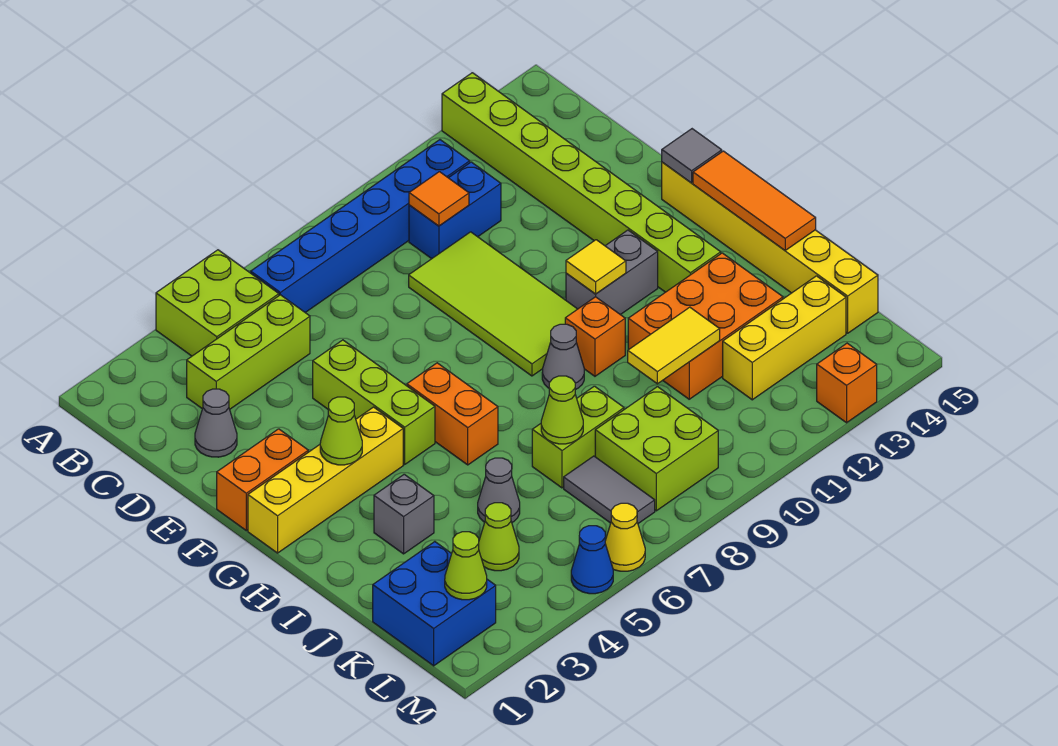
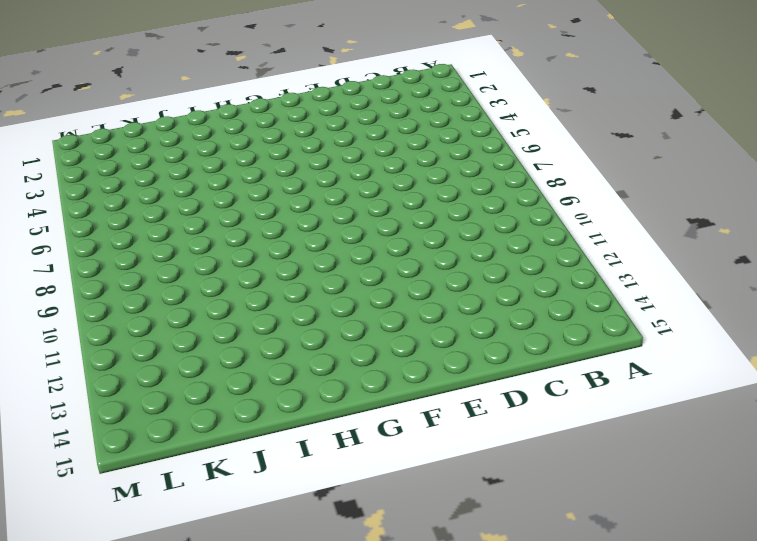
none -> lime 2x2 brick [156,250,279,356]
none -> lime 1x8 brick [442,73,721,292]
none -> blue 1x6 brick [251,140,470,312]
none -> lime 1x3 brick [187,295,310,409]

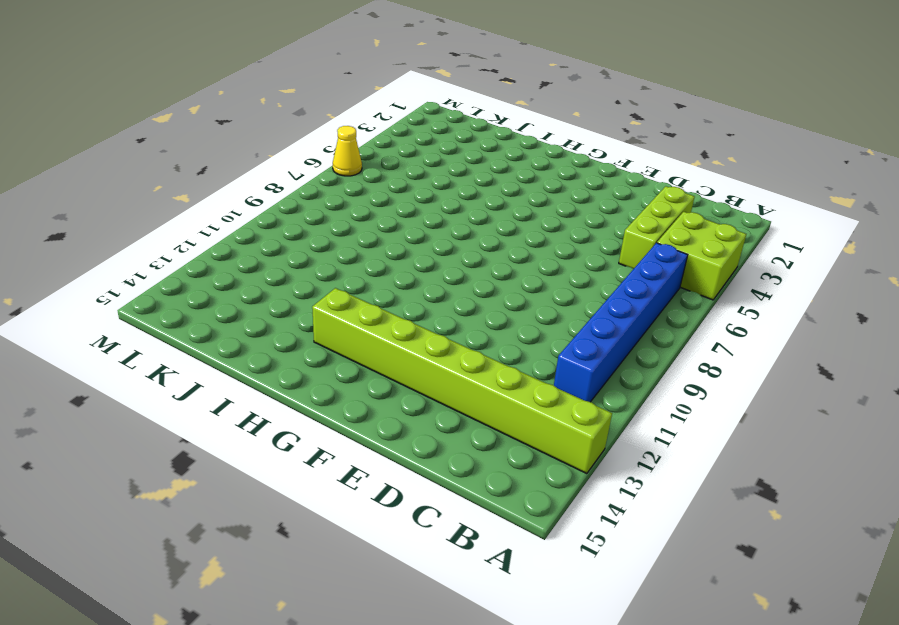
none -> blue 1x2 brick [409,162,501,259]
none -> grey 1x1 cone [195,389,237,457]
none -> lime 2x4 tile [409,232,577,376]
none -> lime 1x3 brick [313,340,435,464]

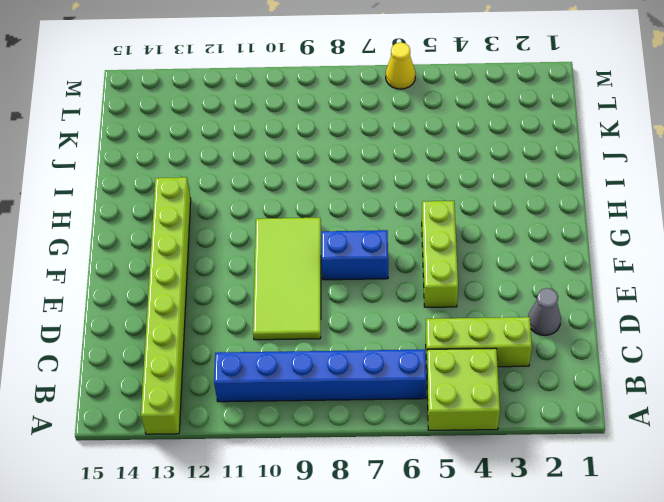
blue 1x2 brick [321,230,388,280] -> blue 1x2 brick moved to [409,162,501,259]
none -> orange 1x2 brick [217,429,308,530]
none -> yellow 1x6 brick [662,162,878,333]
none -> yellow 1x4 brick [248,407,403,553]
none -> orange 1x2 brick [407,363,498,465]

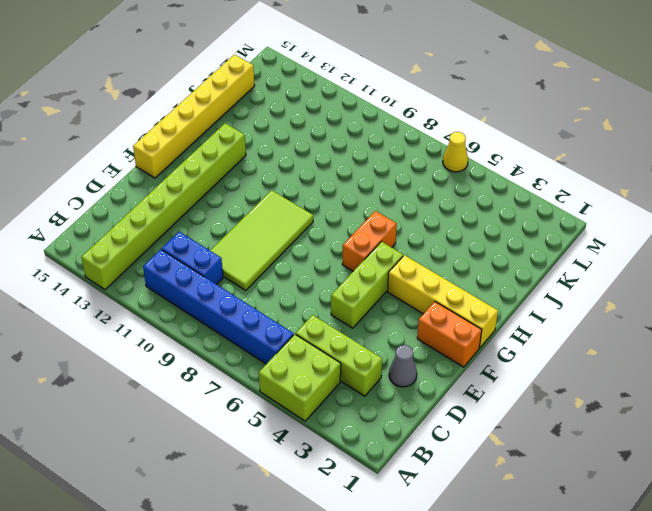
none -> grey 1x2 brick [566,230,658,315]
none -> grey 1x1 cone [542,324,584,390]
none -> orange 1x1 brick [565,297,625,376]
none -> grey 1x1 brick [374,474,434,554]

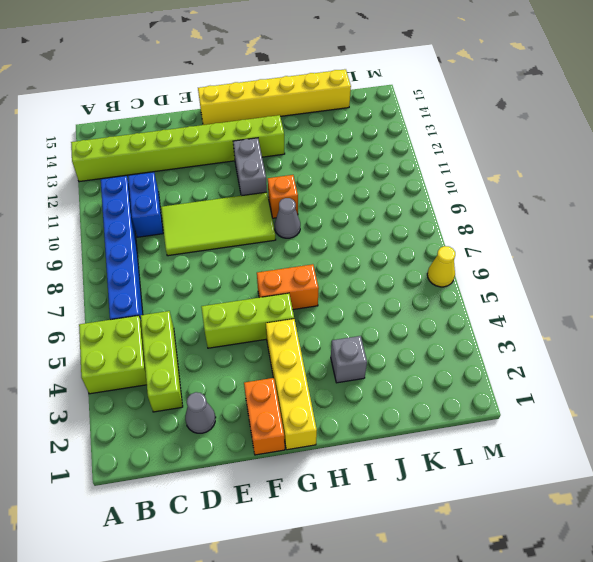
none -> orange 2x3 brick [628,253,783,399]
none -> grey 1x1 cone [478,458,520,522]
none -> lime 1x2 brick [532,386,624,488]
none -> blue 2x2 brick [373,542,496,666]

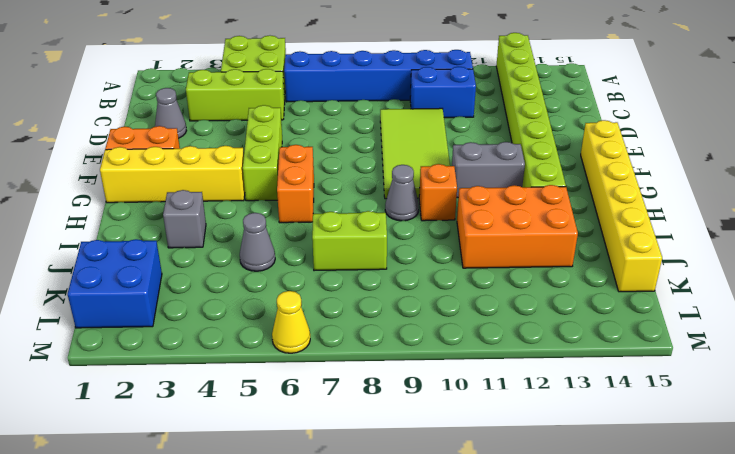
none -> lime 1x1 cone [479,503,519,571]
none -> grey 1x2 tile [564,456,655,523]
none -> lime 2x2 brick [595,387,718,511]
none -> yellow 1x3 brick [723,276,846,400]

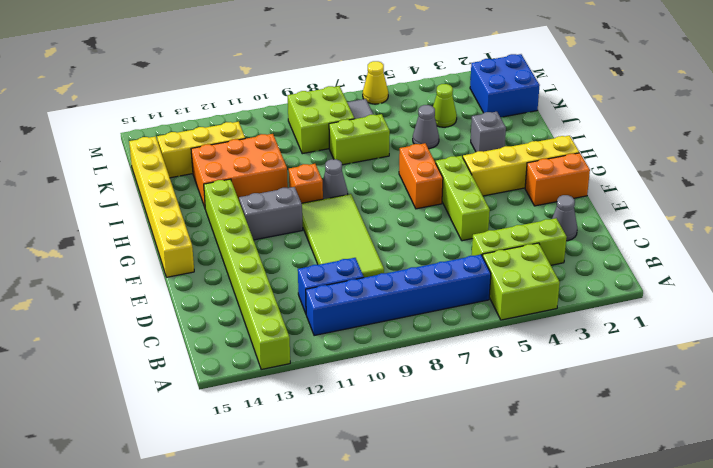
none -> blue 1x1 cone [571,526,613,594]
none -> orange 1x1 brick [817,343,877,423]
none -> orange 1x1 tile [409,172,469,226]
none -> grey 1x1 tile [662,129,722,183]

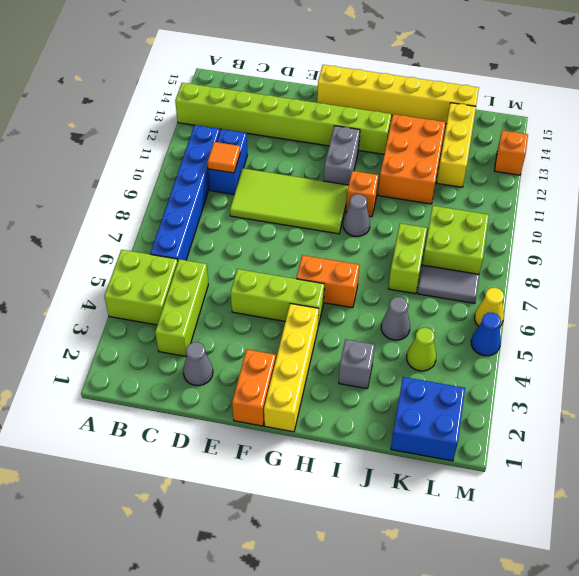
none -> grey 1x1 tile [662,129,722,183]
none -> lime 1x1 cone [320,397,362,465]
none -> yellow 1x1 tile [566,240,626,294]
none -> orange 1x3 tile [693,151,816,250]

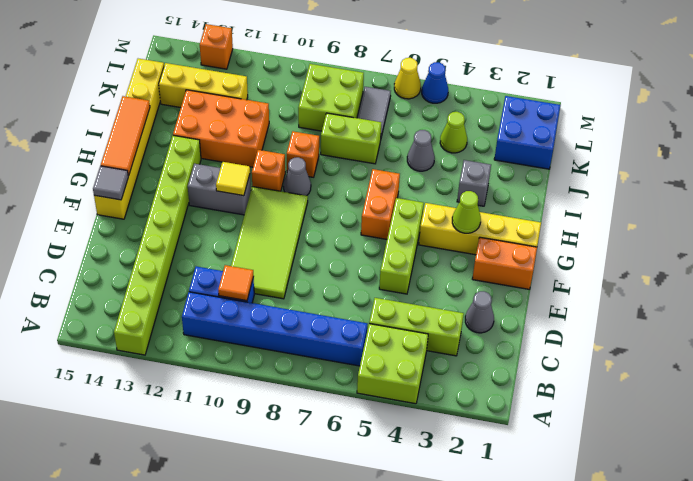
orange 1x1 brick [287,131,319,177] -> none
none -> lime 1x1 cone [541,376,583,444]
none -> yellow 1x2 tile [628,307,720,384]
none -> lime 1x1 cone [445,532,487,600]

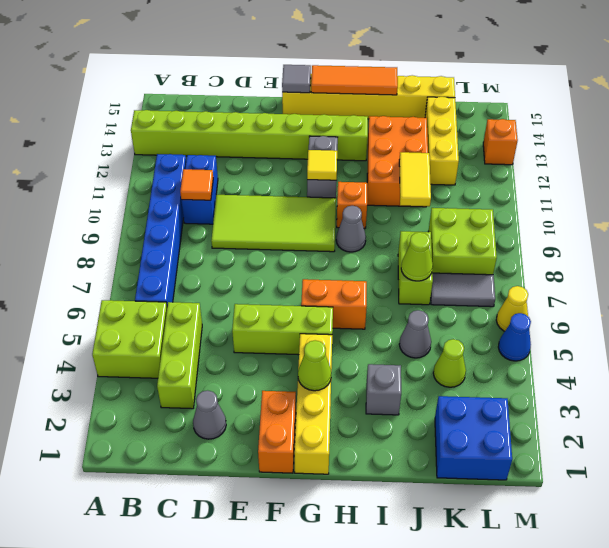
none -> lime 1x1 cone [445,532,487,600]

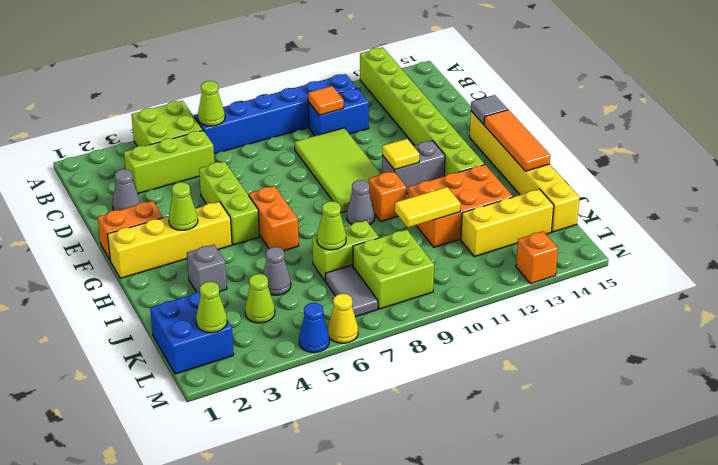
lime 1x1 cone [198,81,225,126] -> none

